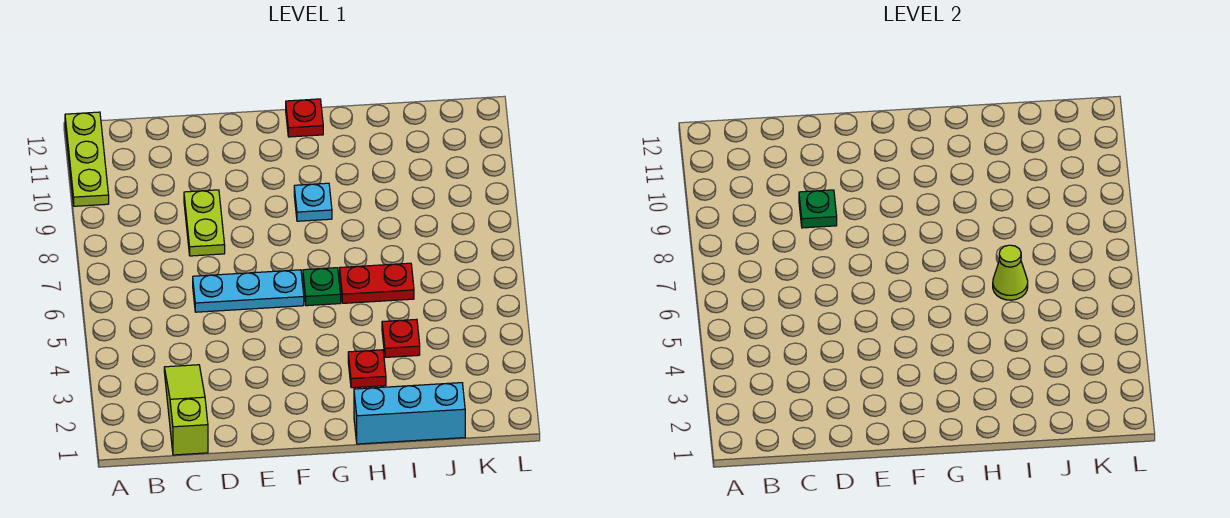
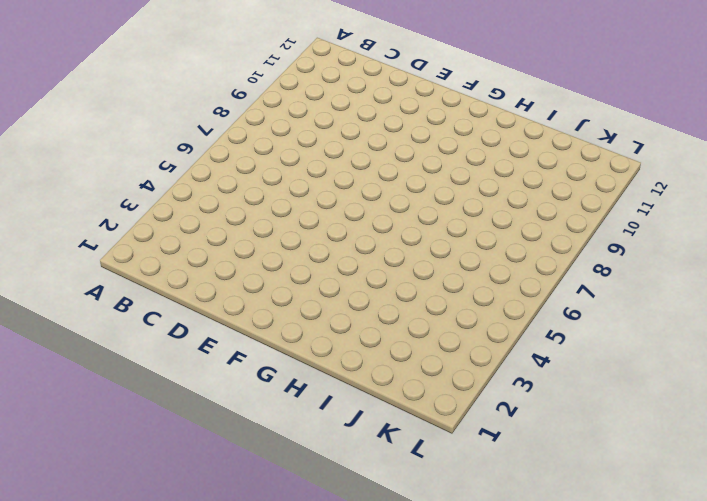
none -> lime 1x3 plate [65,112,109,206]
none -> lime 1x3 slope [164,365,208,455]
none -> cyan 1x3 plate [193,270,304,312]

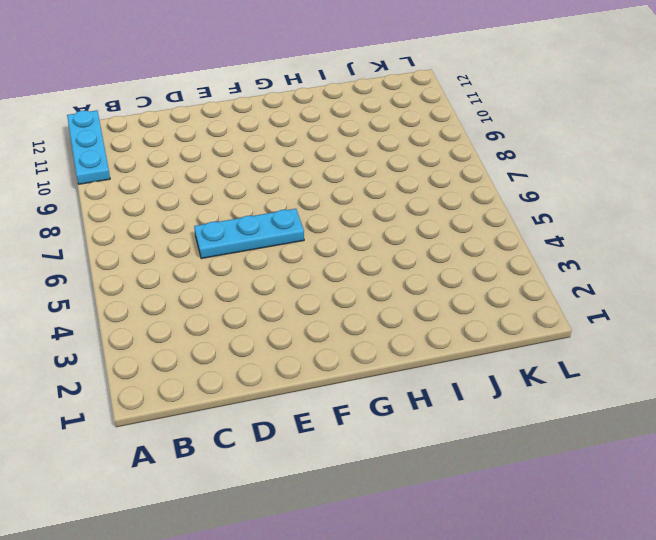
cyan 1x3 plate [67,110,110,184] -> lime 1x3 plate [65,112,109,206]
none -> lime 1x3 slope [164,365,208,455]
none -> lime 1x2 plate [184,190,225,256]
none -> green 1x1 plate [303,268,341,306]

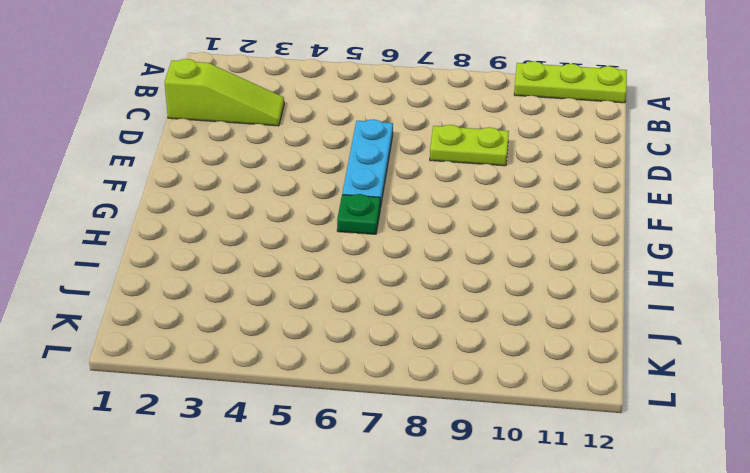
none -> cyan 1x1 plate [294,183,332,221]
none -> red 1x1 plate [286,99,323,137]
none -> cyan 1x3 brick [354,383,465,444]

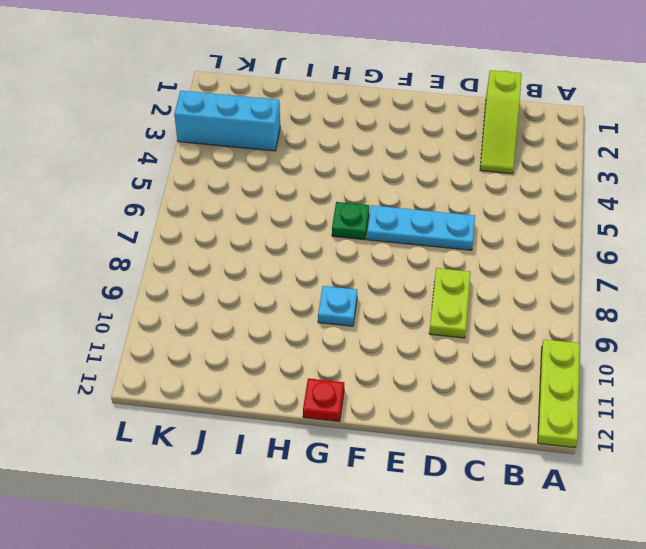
cyan 1x3 brick [174,91,280,151] -> cyan 1x3 brick moved to [354,383,465,444]
none -> red 1x1 plate [348,350,386,388]
none -> red 1x2 plate [340,263,414,303]
none -> red 1x1 plate [382,319,420,357]

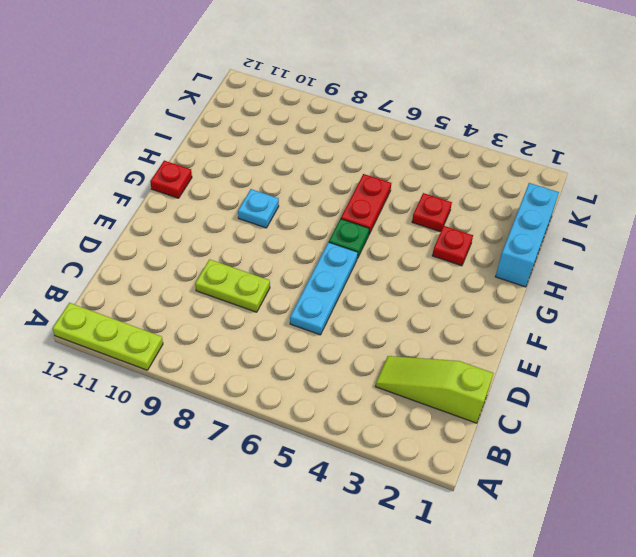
none -> green 1x1 plate [799,190,837,228]
none -> lime 1x1 cone [993,245,1028,300]

